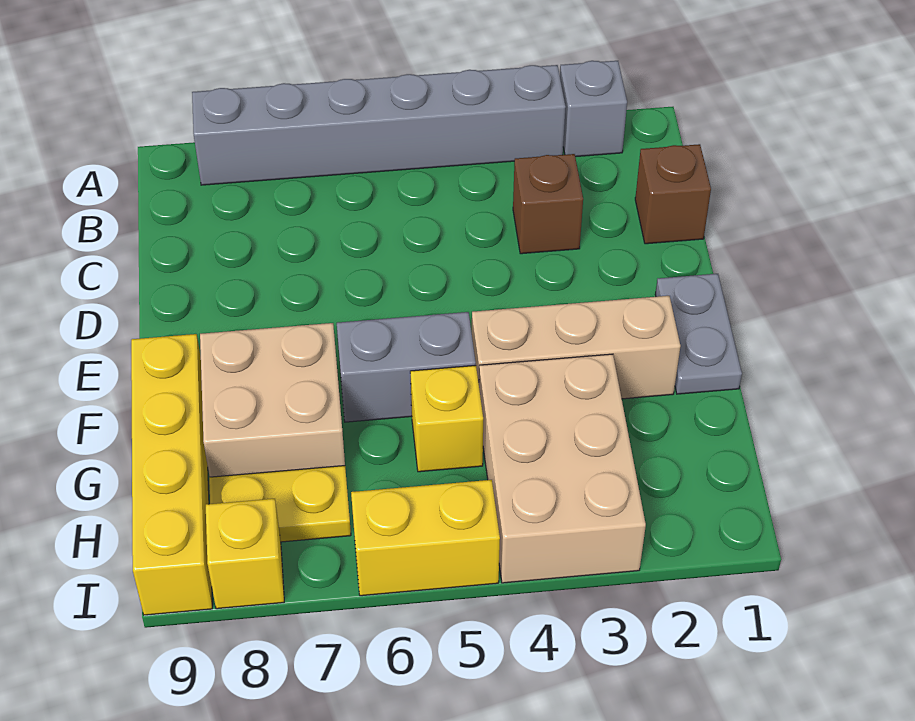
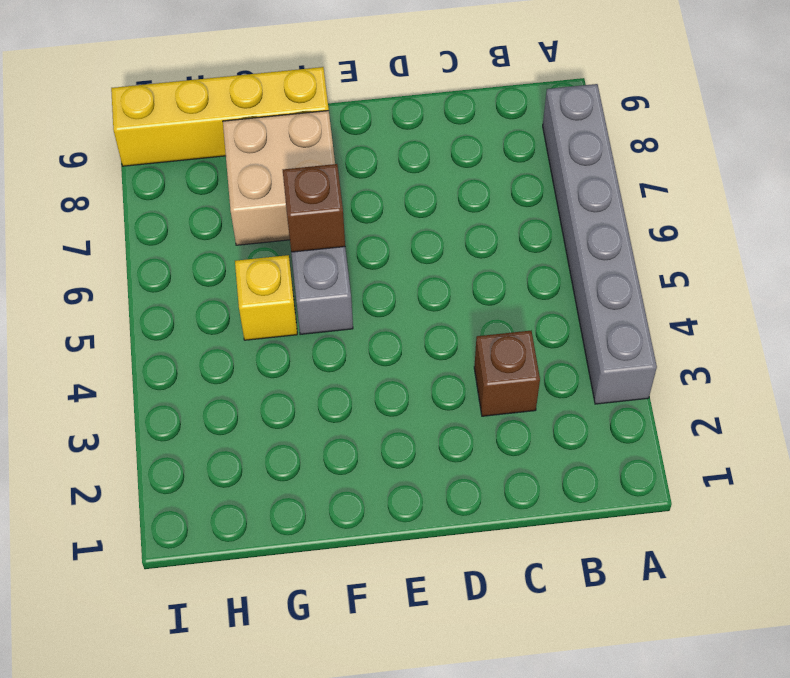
brown 1x1 brick [283,164,345,252] -> brown 1x1 brick moved to [635,144,711,244]
none -> grey 1x1 brick [560,61,627,157]
none -> grey 1x2 plate [655,274,742,394]
none -> tan 1x3 brick [472,296,681,399]

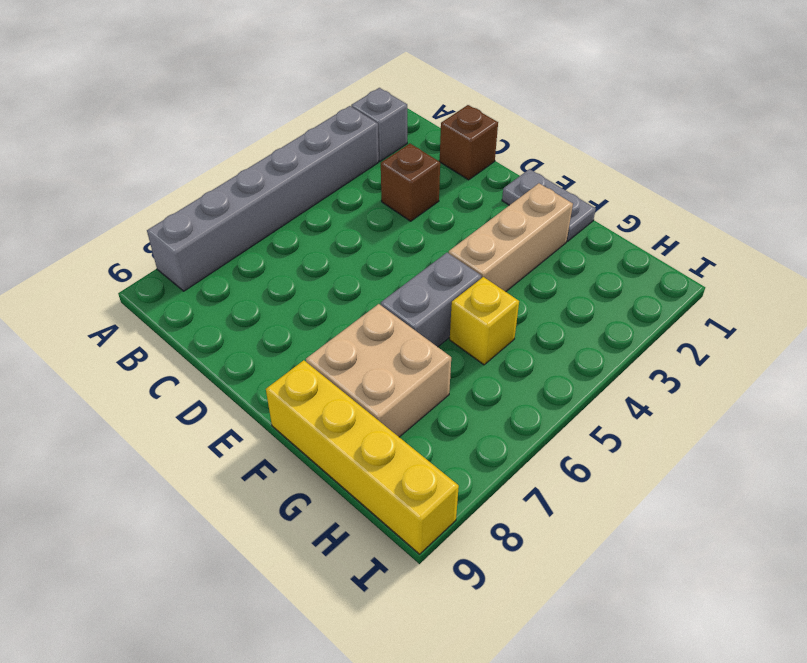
none -> tan 2x3 brick [479,354,646,583]
none -> yellow 1x2 plate [209,466,351,542]
none -> yellow 1x2 brick [351,480,500,596]

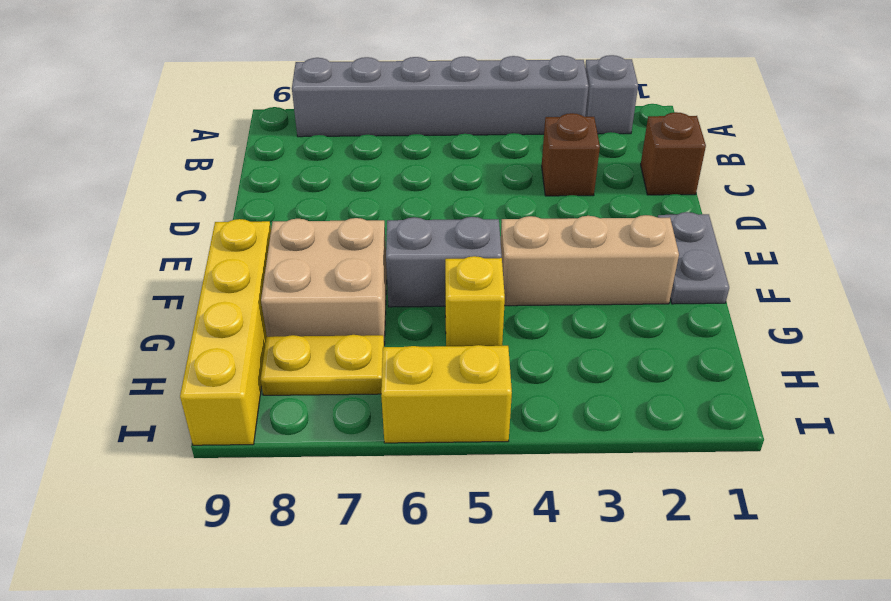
none -> tan 2x3 brick [479,354,646,583]
none -> yellow 1x1 brick [206,499,284,609]

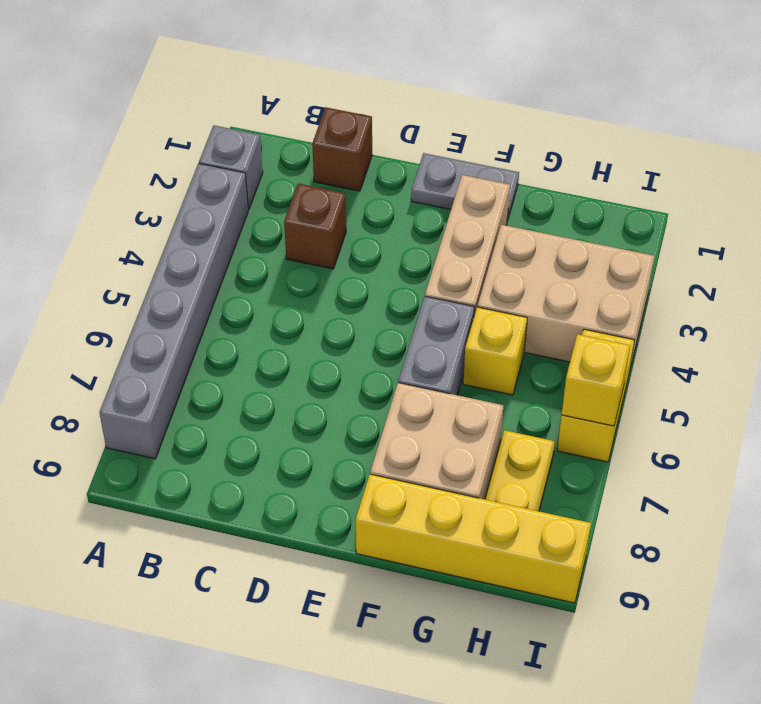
yellow 1x1 brick [562,334,630,426] -> yellow 1x1 brick moved to [206,499,284,609]

